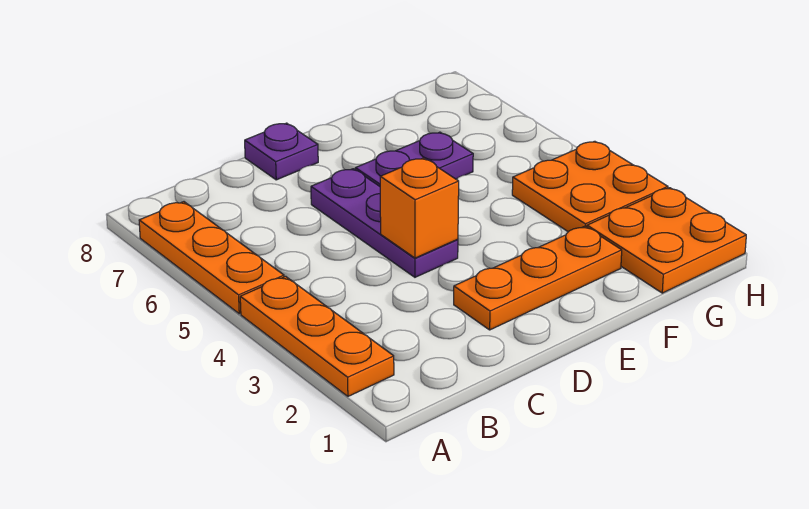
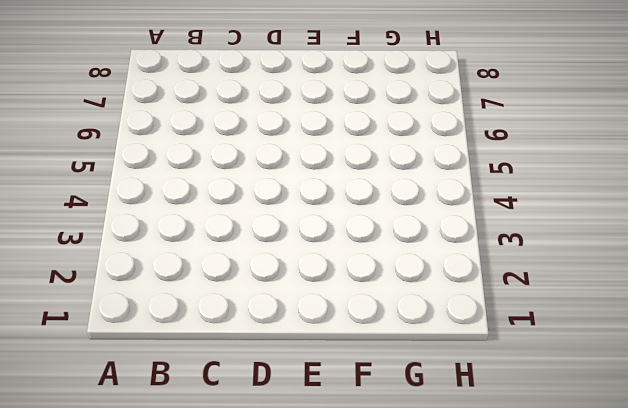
none -> orange 1x3 plate [240,276,394,396]
none -> orange 1x3 plate [139,202,284,314]

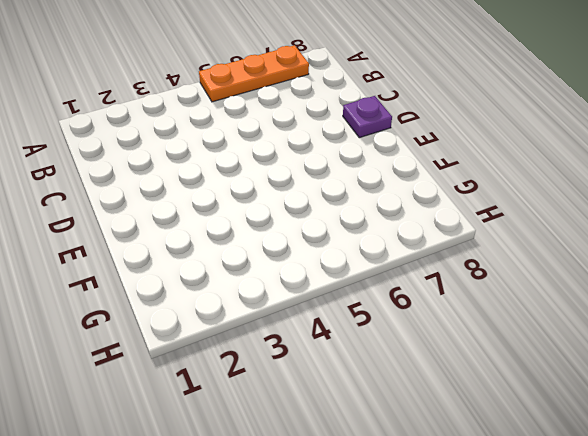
none -> orange 1x3 plate [240,276,394,396]
none -> orange 1x3 plate [454,226,622,330]

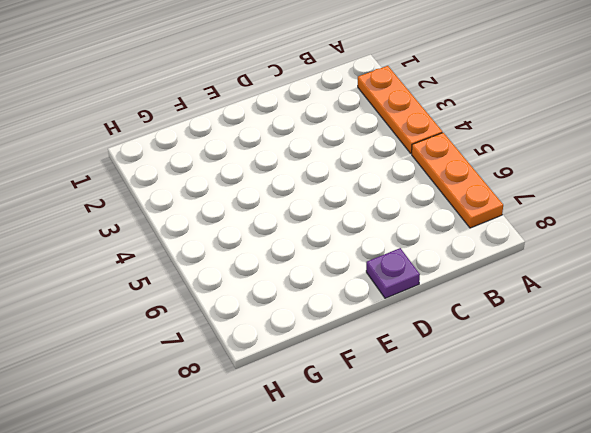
none -> orange 1x3 plate [454,226,622,330]
none -> purple 1x3 plate [311,169,458,277]

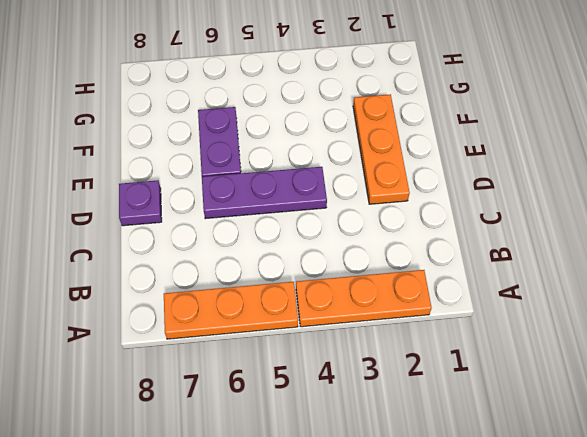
none -> orange 2x2 plate [587,188,746,293]
none -> orange 2x2 plate [512,141,668,232]

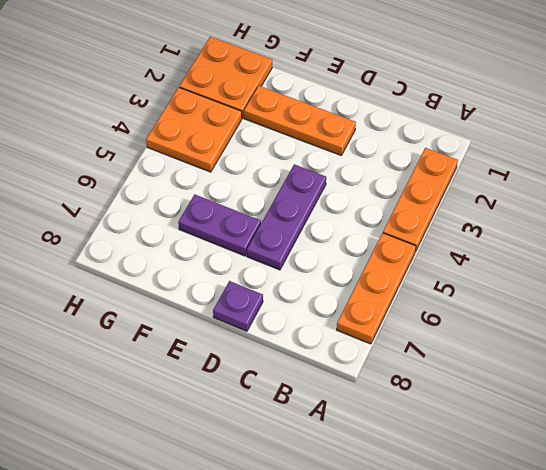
none -> orange 1x1 brick [380,158,459,258]

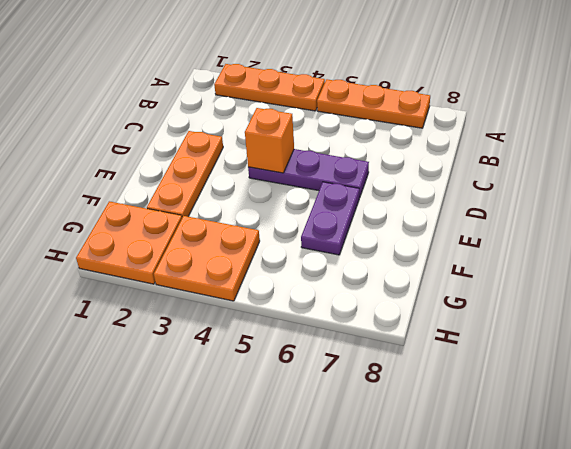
none -> purple 1x1 plate [245,123,318,180]

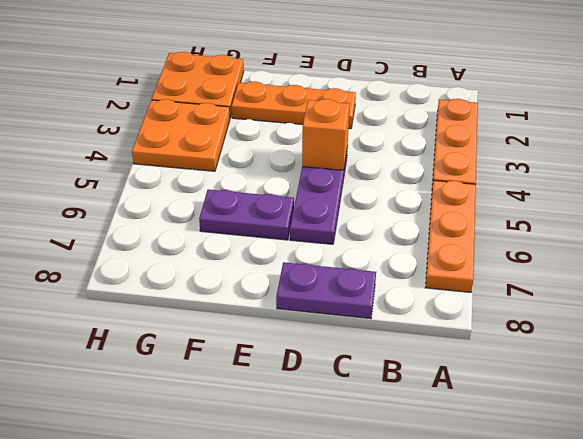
purple 1x2 plate [276,262,376,319] -> purple 1x1 plate [245,123,318,180]

